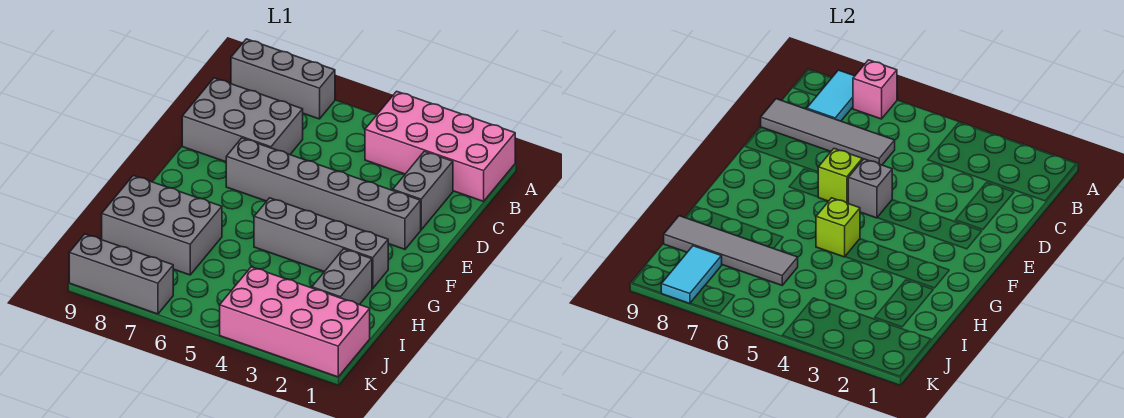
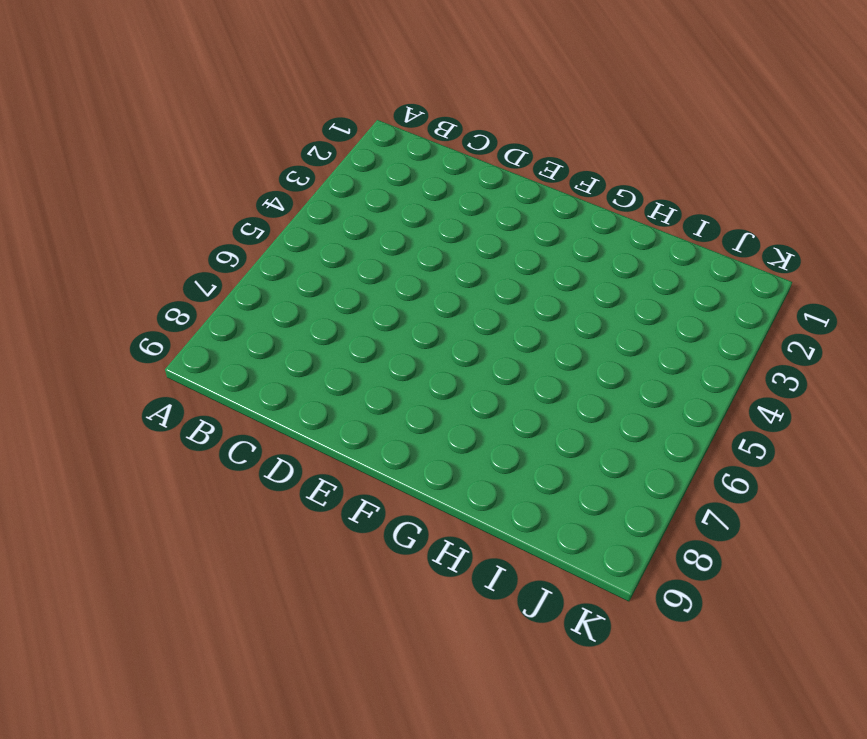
none -> pink 2x4 brick [365,91,515,201]
none -> grey 1x3 brick [231,39,335,119]
none -> grey 1x2 brick [393,151,453,230]

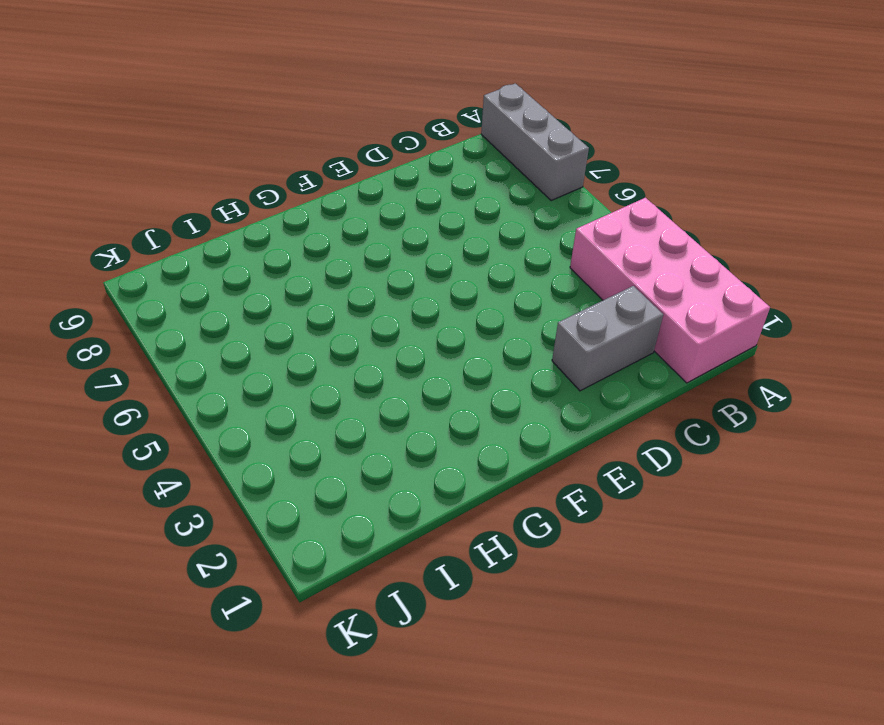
none -> grey 2x3 brick [182,78,303,162]
none -> grey 1x6 brick [226,138,421,249]
none -> grey 1x4 brick [254,198,388,289]

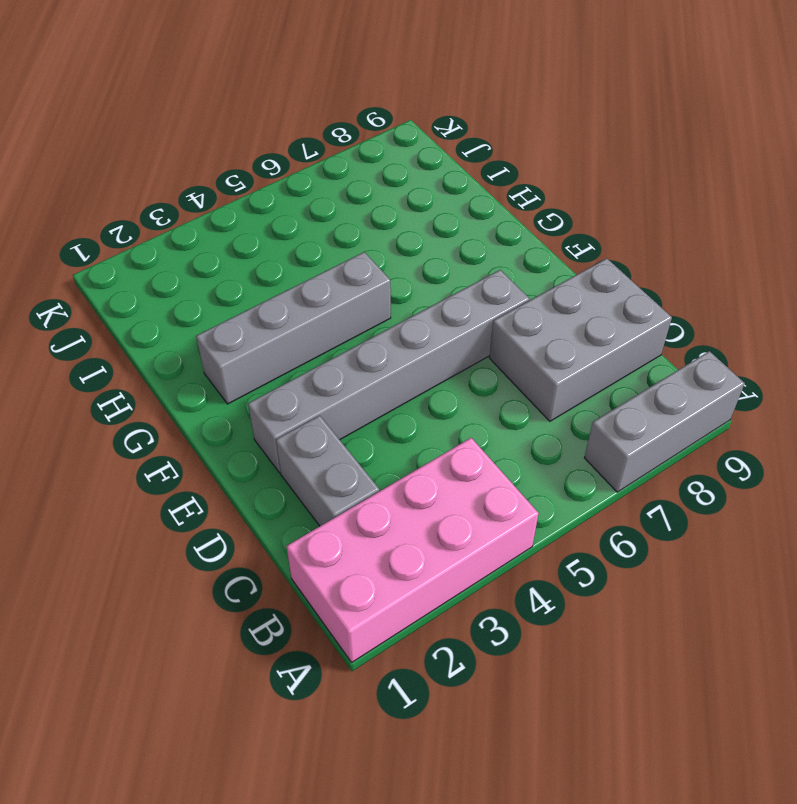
none -> grey 1x2 brick [312,249,372,305]
none -> grey 2x3 brick [102,175,222,275]
none -> pink 2x4 brick [220,267,370,377]

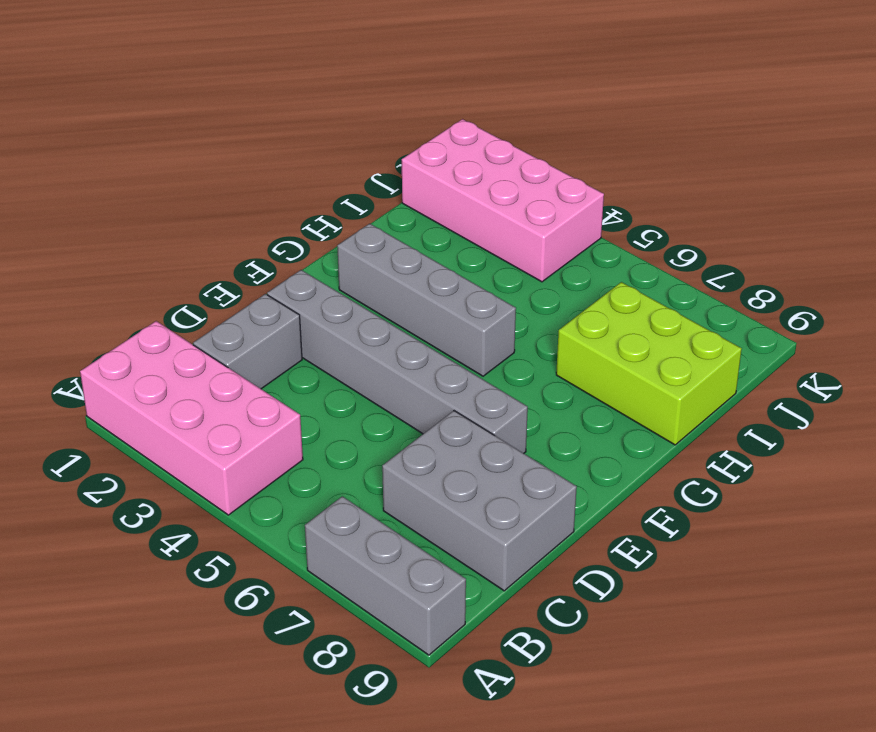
lime 2x3 brick [556,282,742,445] -> grey 2x3 brick [102,175,222,275]
none -> grey 1x2 brick [312,249,372,305]
none -> grey 1x3 brick [69,234,173,314]
none -> pink 1x1 brick [853,60,897,119]

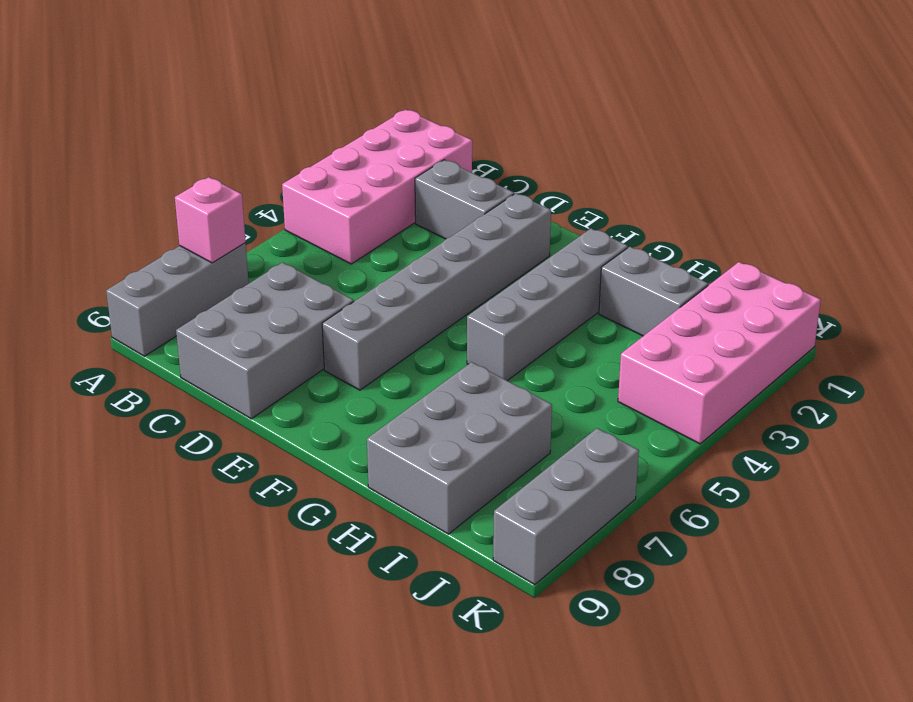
none -> cyan 1x2 tile [807,70,855,121]
none -> grey 1x4 tile [761,99,895,165]
none -> grey 1x1 brick [848,159,892,218]

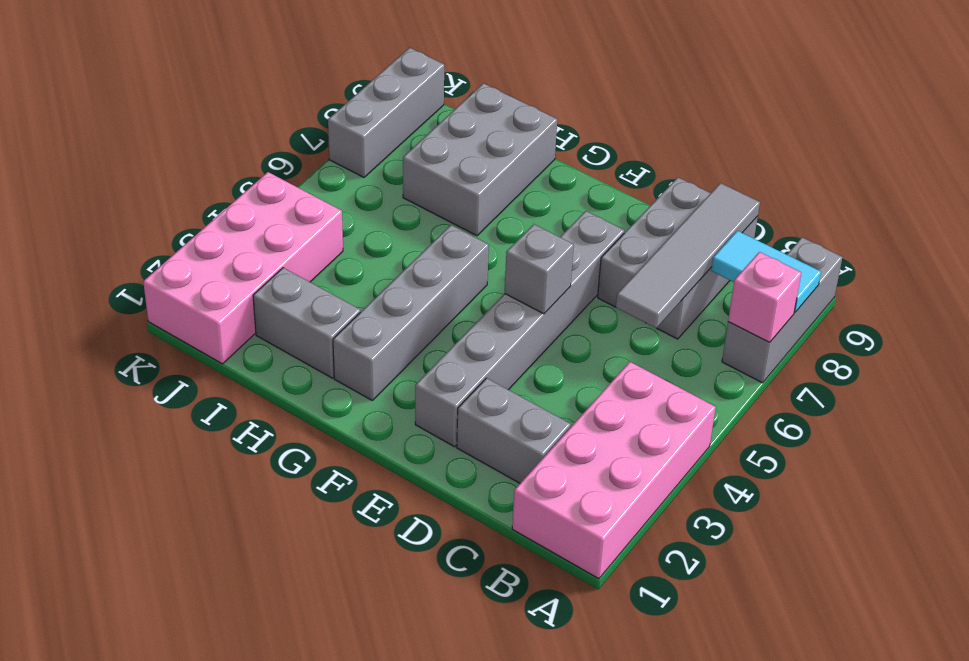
none -> lime 1x1 brick [818,149,862,203]
none -> lime 1x1 brick [816,198,860,257]
none -> grey 1x4 tile [664,216,798,285]

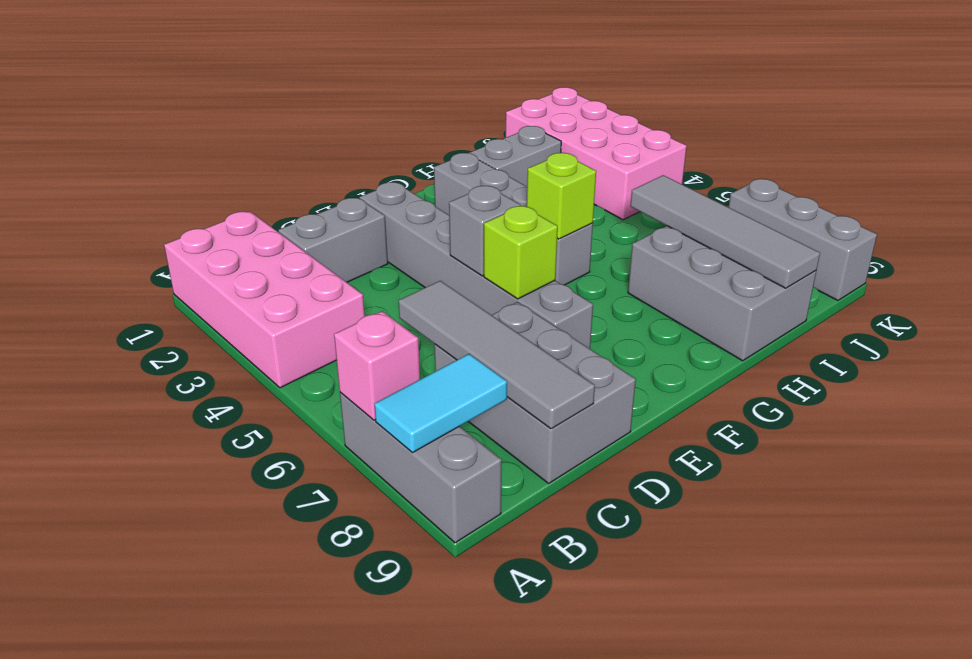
none -> cyan 1x2 tile [661,246,722,304]

